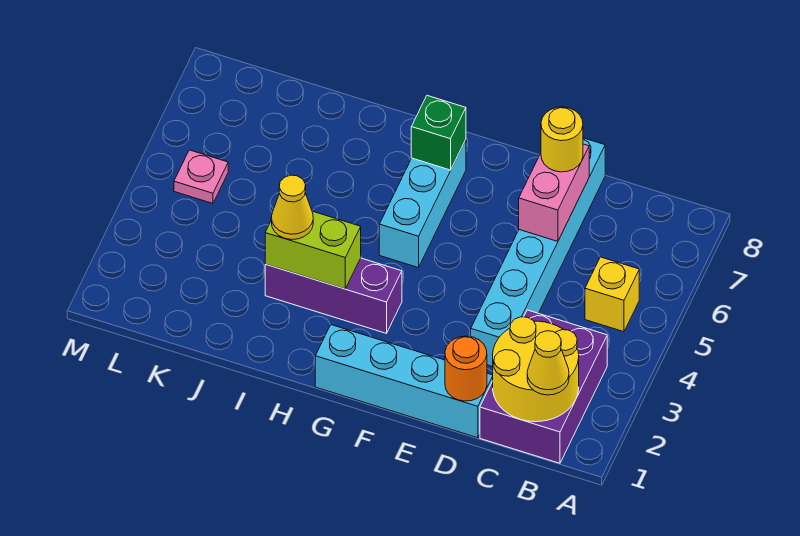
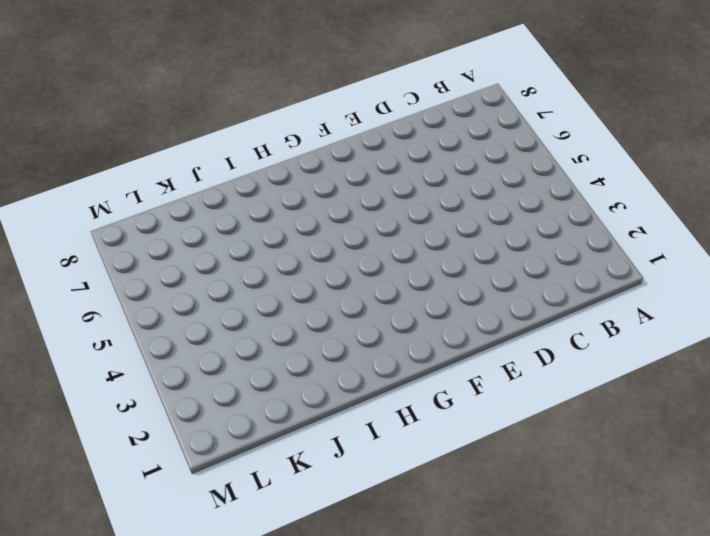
none -> purple 2x3 brick [480,310,607,463]
none -> yellow 1x1 brick [585,257,639,332]
none -> cyan 1x4 brick [315,325,493,438]

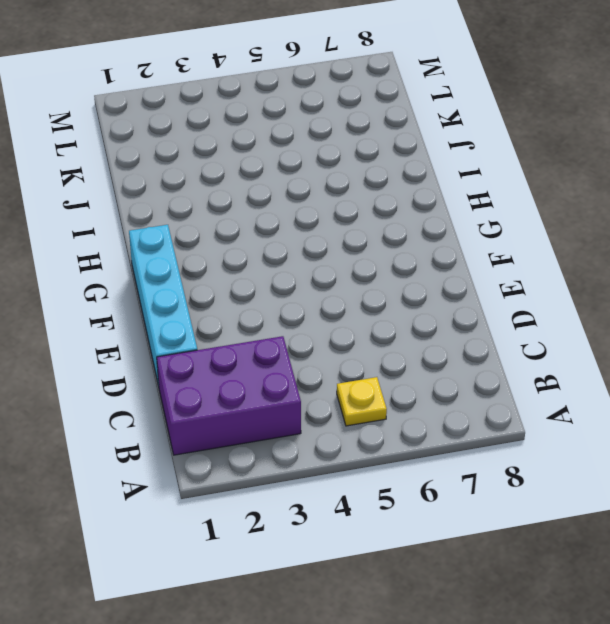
yellow 1x1 plate [337,377,387,426] -> yellow 1x1 brick [585,257,639,332]
none -> cyan 1x6 brick [471,138,605,367]
none -> purple 1x3 brick [265,258,402,333]
none -> cyan 1x3 brick [379,140,466,268]

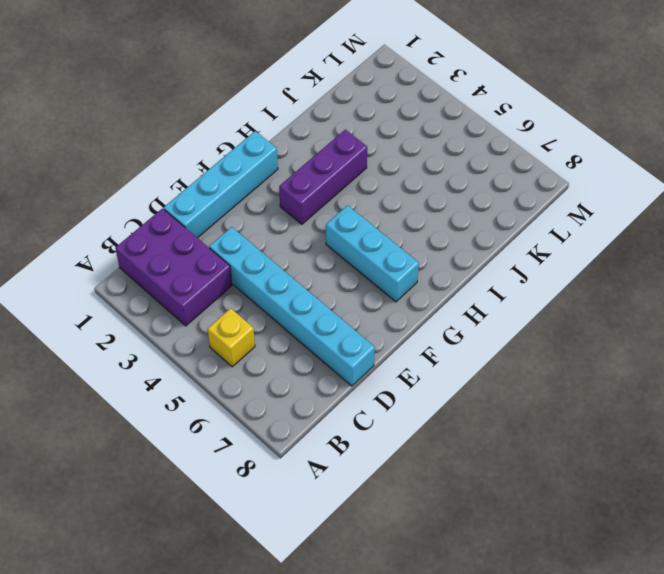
none -> pink 1x1 plate [174,150,228,204]
none -> yellow 2x2 round brick [493,317,579,422]
none -> orange 1x1 round brick [445,336,487,401]

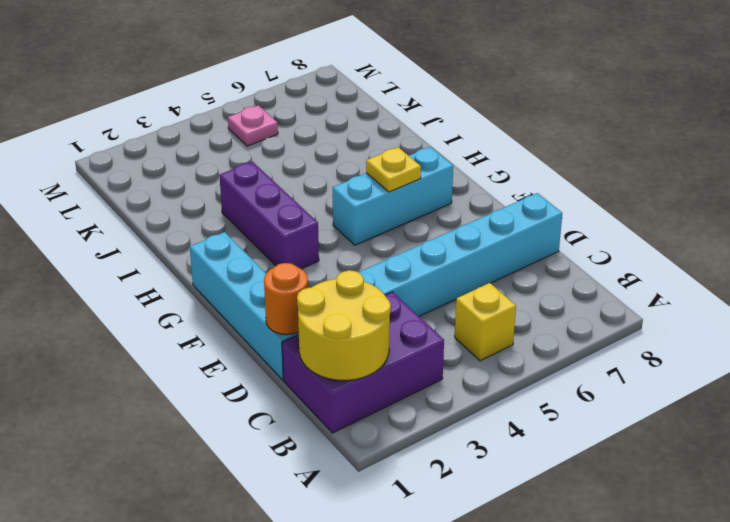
yellow 1x1 plate [366,147,421,192] -> none
none -> pink 1x2 brick [519,144,589,241]
none -> green 1x1 brick [411,96,466,170]
none -> lime 1x2 brick [265,211,361,289]

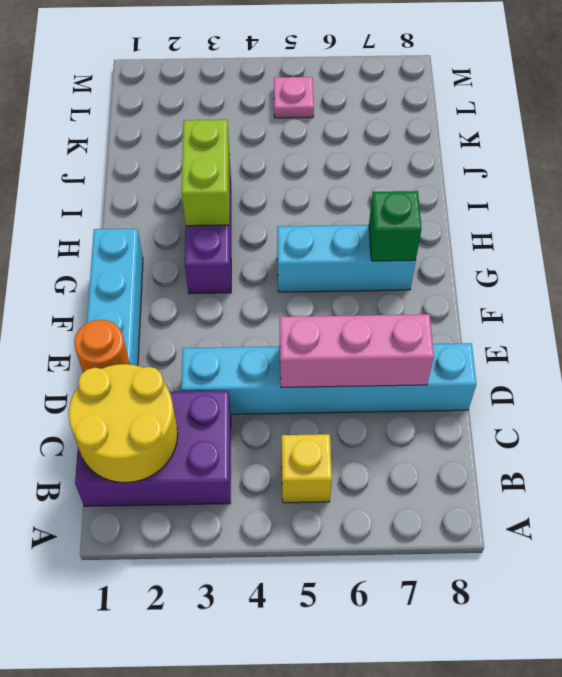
pink 1x3 brick [280,314,434,387] -> pink 1x2 brick [519,144,589,241]
none -> yellow 1x1 cone [527,331,569,395]
none -> yellow 1x1 round brick [541,107,583,172]
none -> yellow 1x1 cone [271,175,313,240]

